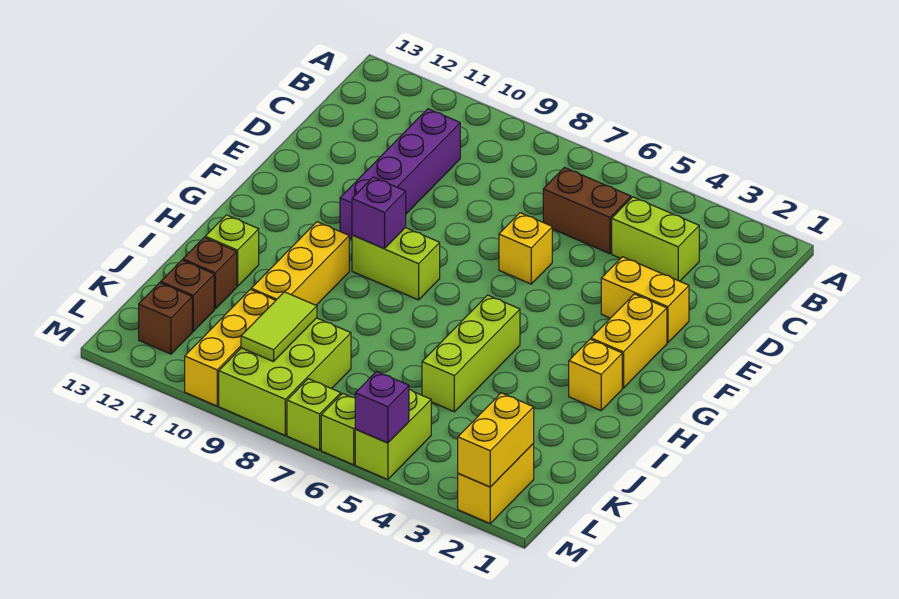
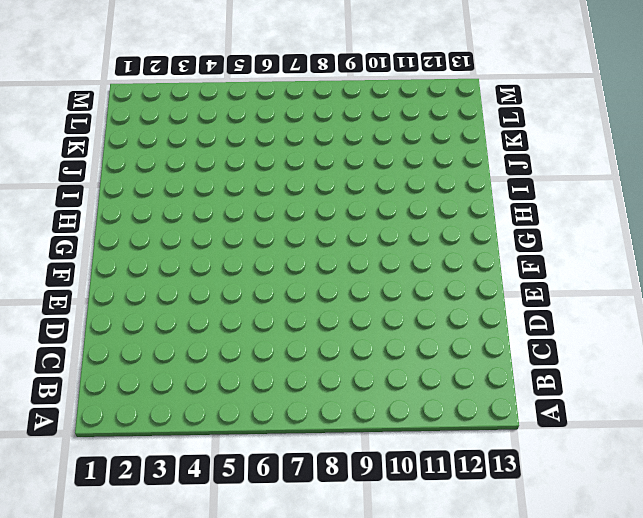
none -> lime 1x2 brick [612,197,699,281]
none -> brown 1x2 brick [543,168,631,254]
none -> purple 1x4 brick [340,109,460,239]

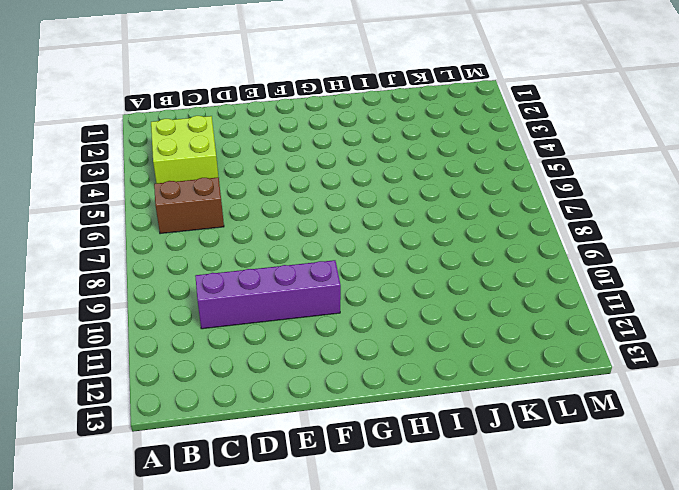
lime 2x2 brick [151,116,218,183] -> lime 1x2 brick [612,197,699,281]
brown 1x2 brick [154,177,224,234] -> brown 1x2 brick turned to [543,168,631,254]
none -> yellow 1x2 brick [601,257,689,343]
none -> yellow 1x1 brick [499,213,552,284]
none -> yellow 1x2 brick [591,294,667,388]

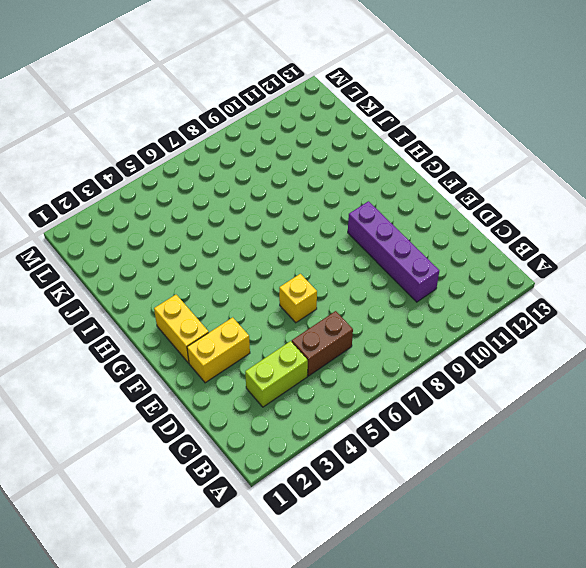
none -> lime 1x2 brick [352,228,440,300]
none -> yellow 1x1 brick [569,339,622,410]
none -> lime 1x3 brick [422,295,520,412]

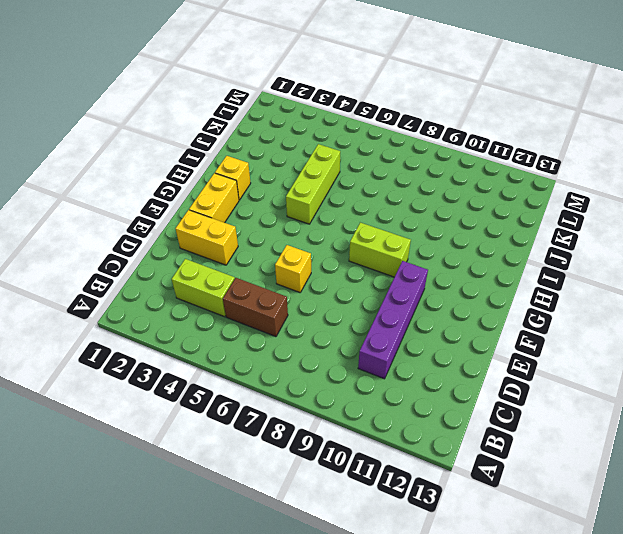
none -> yellow 1x3 brick [251,222,349,305]
none -> lime 1x1 brick [205,215,259,286]
none -> brown 1x1 brick [183,238,237,309]

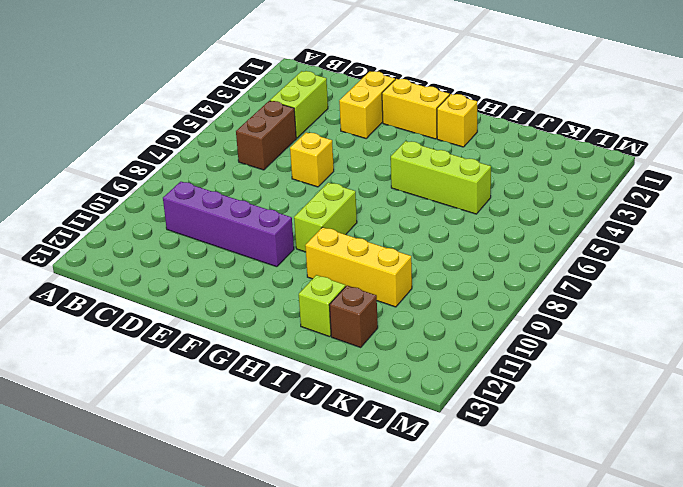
none -> lime 2x3 brick [219,318,351,435]
none -> yellow 1x3 brick [185,289,276,406]
none -> brown 1x1 brick [161,260,214,331]

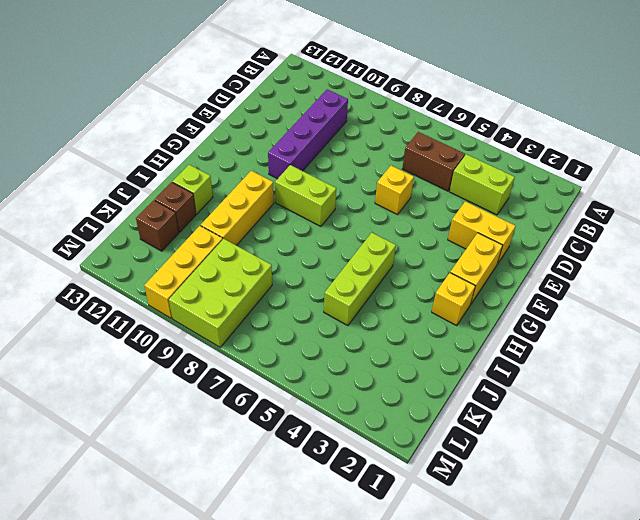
none -> yellow 1x2 brick [458,444,534,523]
none -> lime 1x2 brick [355,390,431,480]
none -> brown 1x1 brick [139,283,192,354]

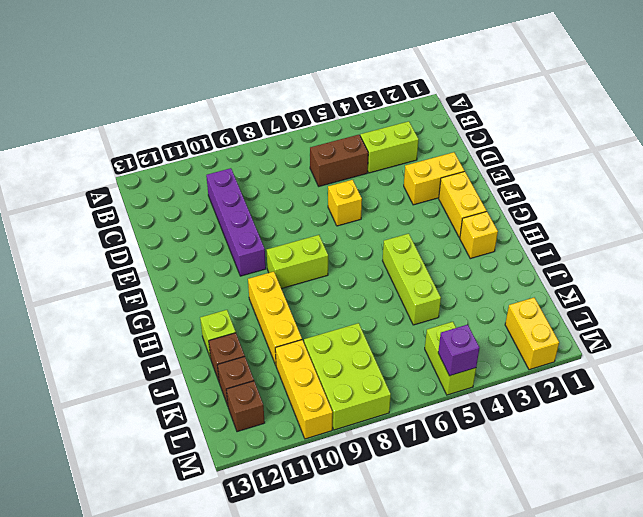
none -> lime 1x1 brick [321,393,356,465]
none -> lime 1x1 brick [287,379,341,450]
none -> purple 1x1 brick [352,177,406,249]

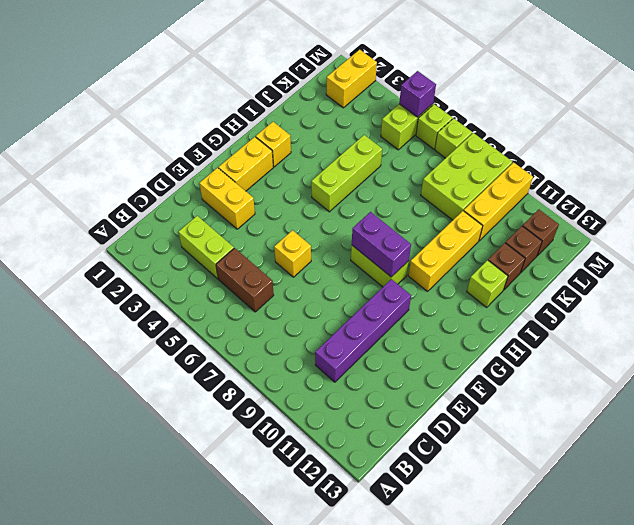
purple 1x2 brick [352,212,411,277] -> purple 1x1 brick [352,177,406,249]
none -> lime 1x2 tile [241,292,317,362]
none -> yellow 1x2 brick [458,393,534,487]

